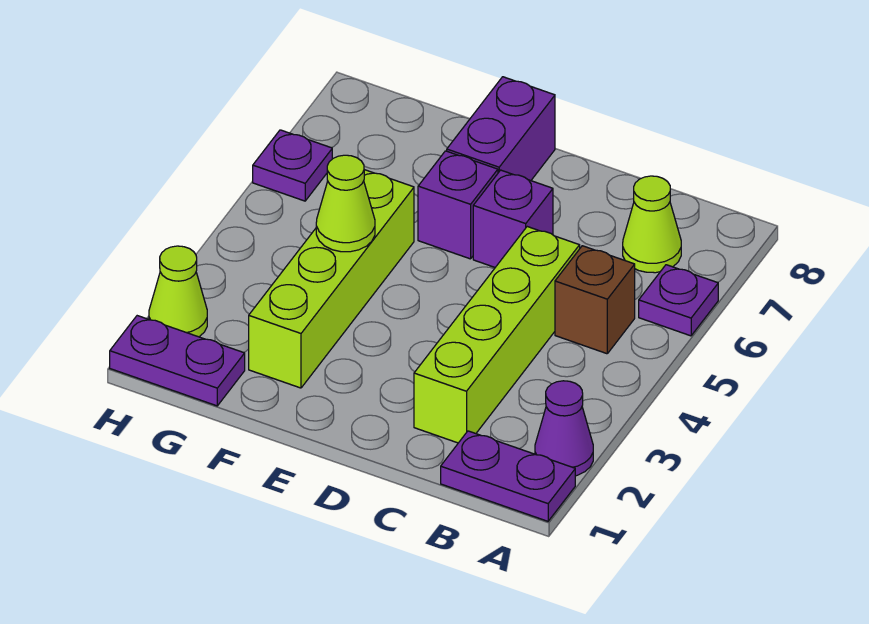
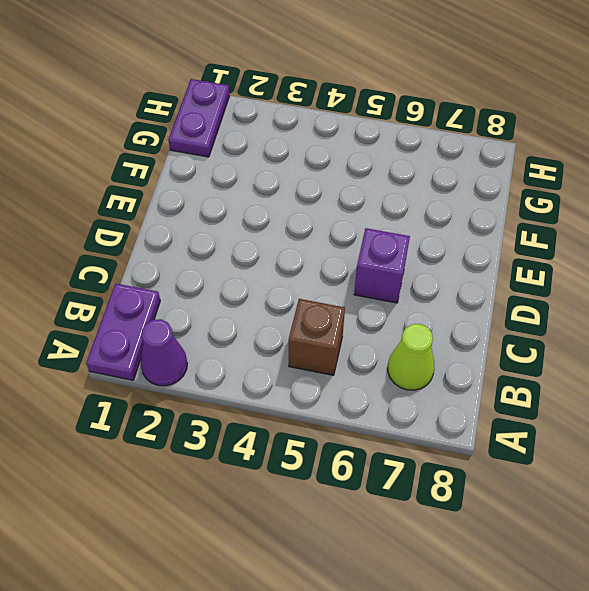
none -> purple 1x1 plate [639,265,718,336]
none -> lime 1x4 brick [414,227,580,443]
none -> purple 1x1 brick [418,151,498,259]

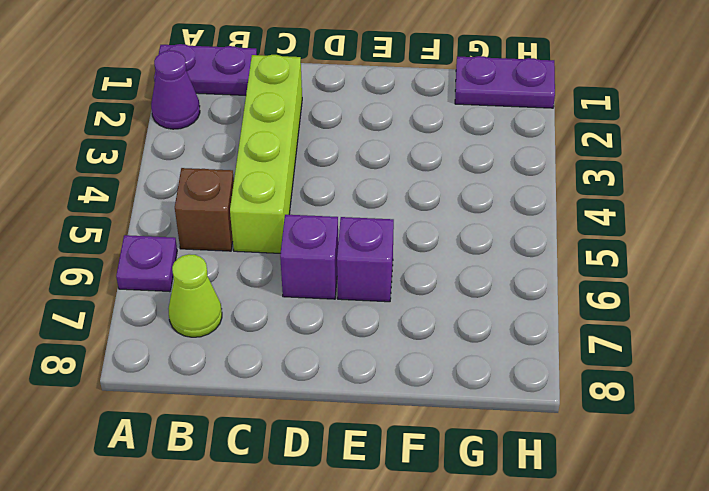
none -> purple 1x2 brick [447,77,555,181]
none -> lime 1x4 brick [249,170,414,388]
none -> lime 1x1 cone [149,246,207,337]

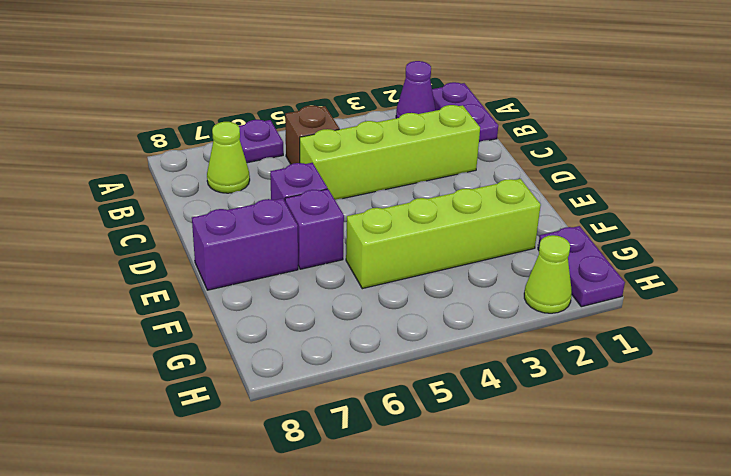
none -> purple 1x1 plate [253,130,332,201]
none -> lime 1x1 cone [316,155,375,252]

